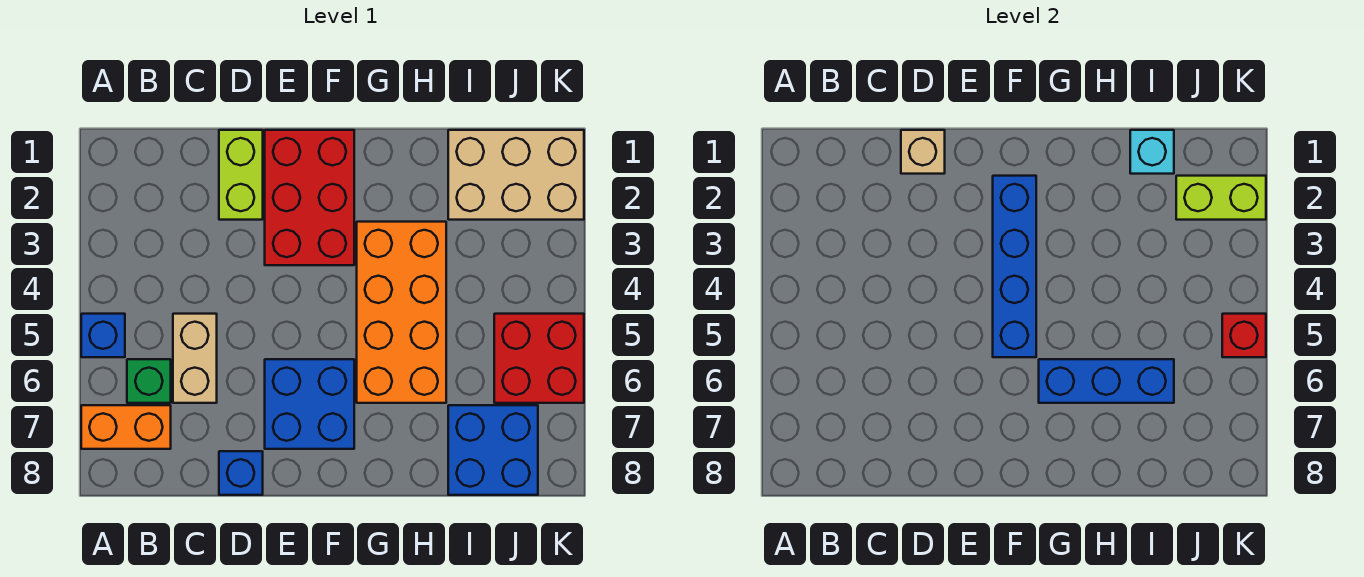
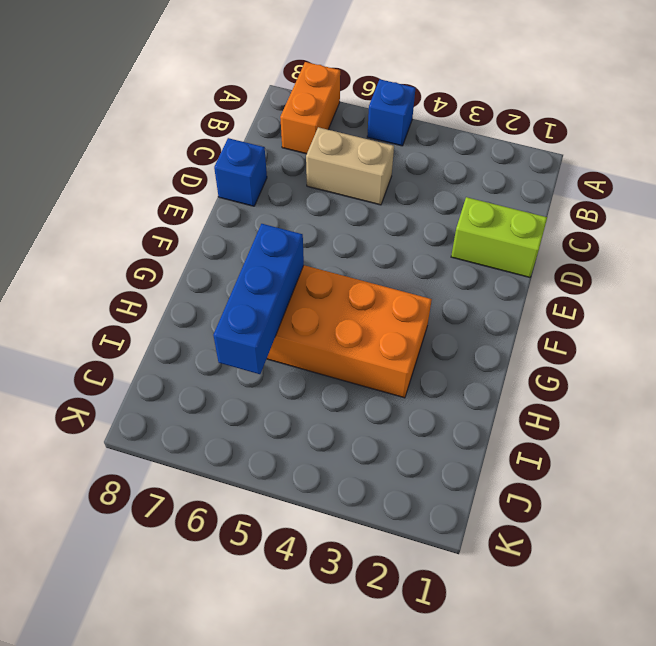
none -> green 1x1 brick [127,359,171,403]
none -> red 2x3 brick [265,130,354,265]
none -> blue 2x2 brick [265,359,354,449]

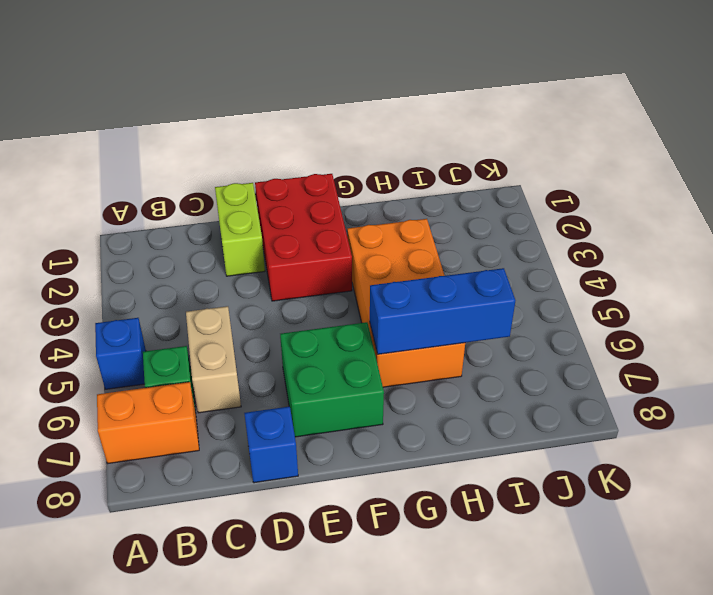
green 2x2 brick [280,322,384,437] -> blue 2x2 brick [265,359,354,449]
none -> tan 2x3 brick [448,130,584,220]
none -> blue 2x2 brick [448,405,538,495]
none -> red 2x2 brick [494,314,584,403]

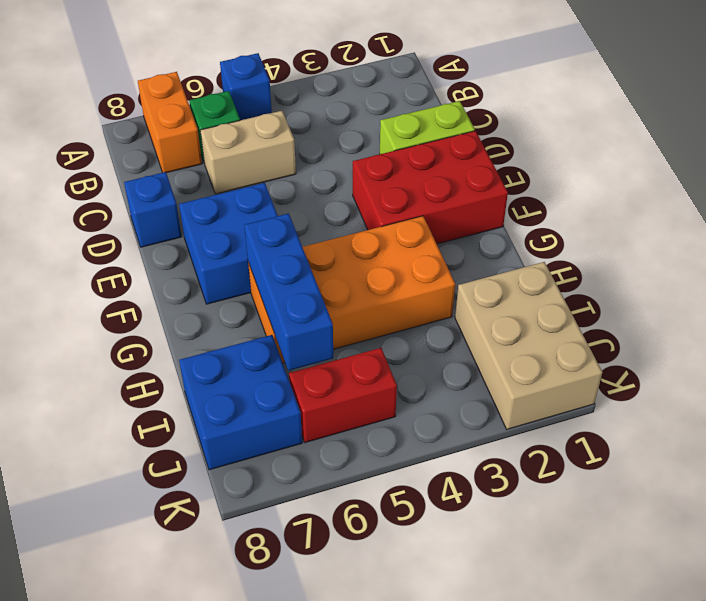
red 1x2 brick [289,348,397,442] -> red 2x2 brick [494,314,584,403]
none -> tan 1x1 brick [901,130,945,174]
none -> blue 1x4 brick [993,176,1036,357]
none -> cyan 1x1 brick [1130,130,1174,174]

